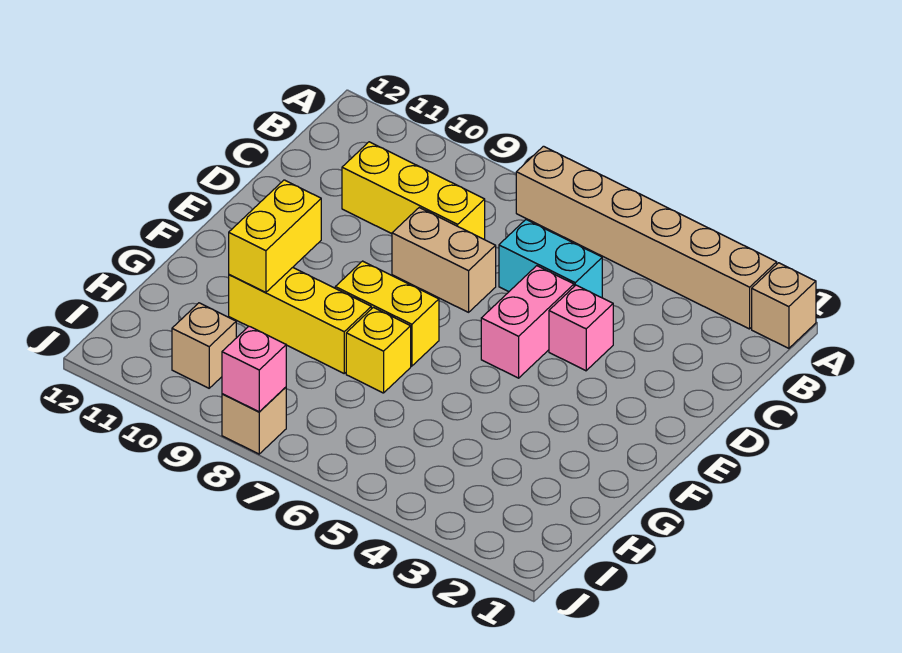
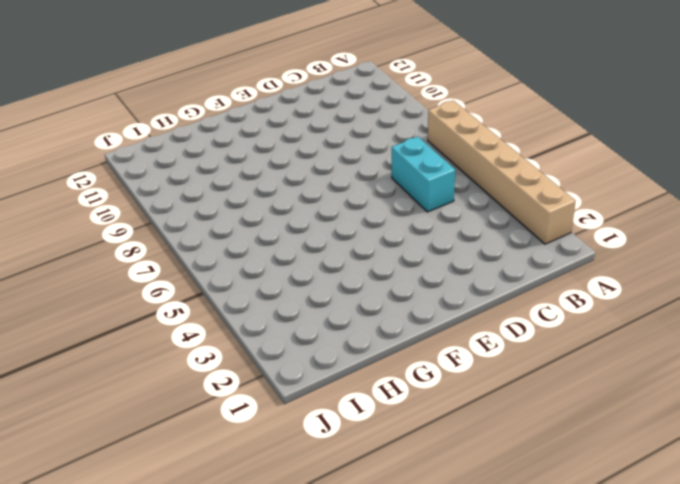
none -> tan 1x1 brick [752,263,816,348]
none -> yellow 1x3 brick [342,142,485,240]
none -> pink 1x1 brick [549,285,613,371]

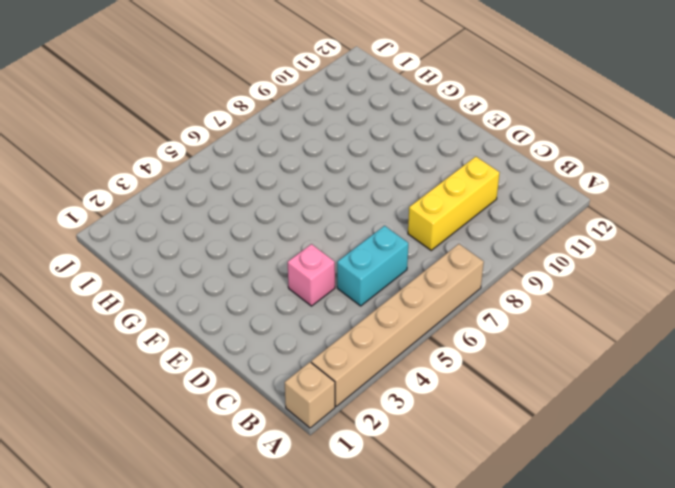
none -> pink 1x2 brick [481,266,574,378]
none -> tan 1x2 brick [392,208,496,312]
none -> yellow 1x2 brick [335,261,439,366]

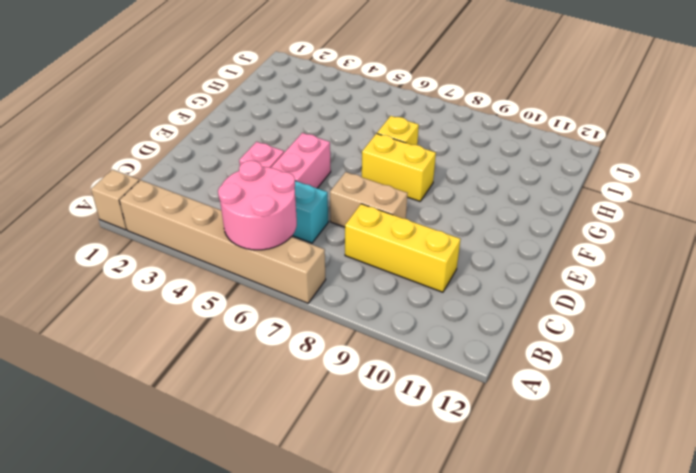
pink 2x2 round brick [218,161,297,250] -> none
none -> yellow 1x3 brick [229,268,371,373]
none -> tan 1x1 brick [172,303,236,388]
none -> tan 1x1 brick [222,387,286,454]

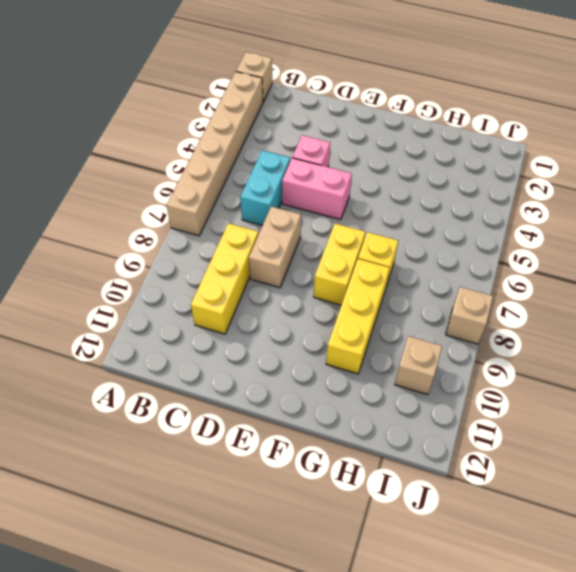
none -> yellow 1x2 brick [229,180,321,292]
none -> pink 1x1 brick [222,326,286,412]

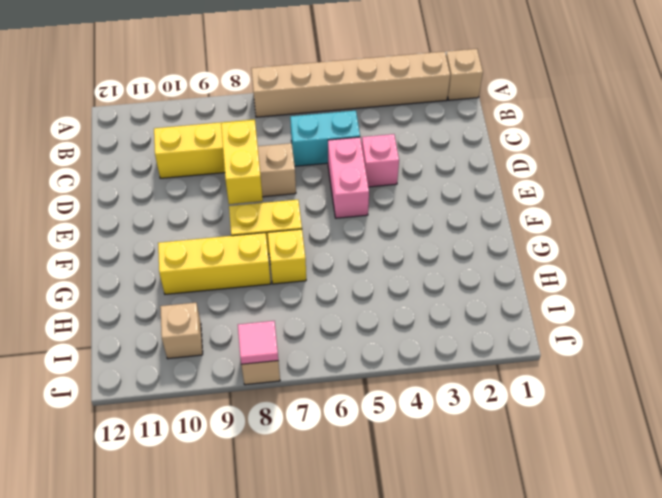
yellow 1x2 brick [221,120,263,204] -> yellow 1x2 brick moved to [229,180,321,292]
pink 1x1 tile [238,321,278,364] -> pink 1x1 brick [222,326,286,412]

